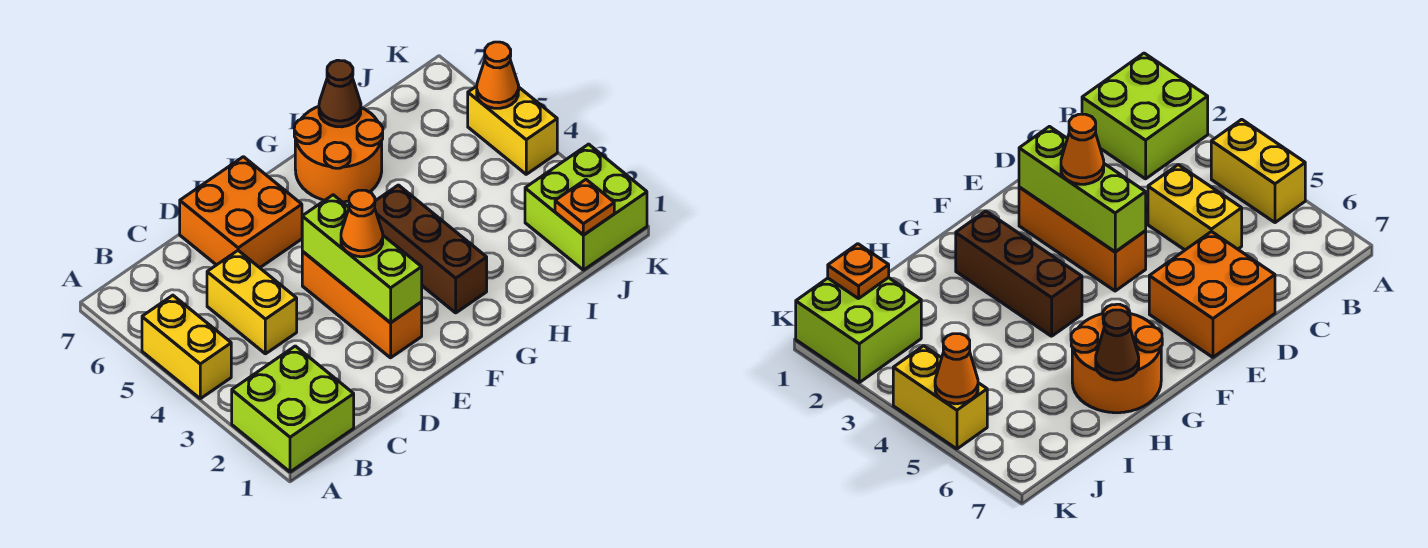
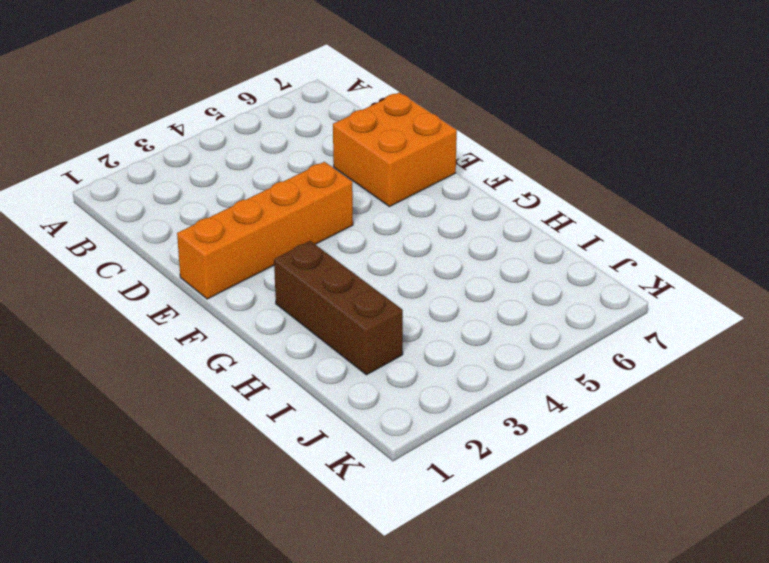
orange 1x4 brick [177,162,353,299] -> orange 1x3 brick [302,251,422,358]
brown 1x3 brick [274,241,403,375] -> brown 1x3 brick turned to [375,185,487,313]
none -> lime 2x2 brick [232,346,354,472]
none -> yellow 1x2 brick [142,295,231,399]
none -> yellow 1x2 brick [207,251,297,354]

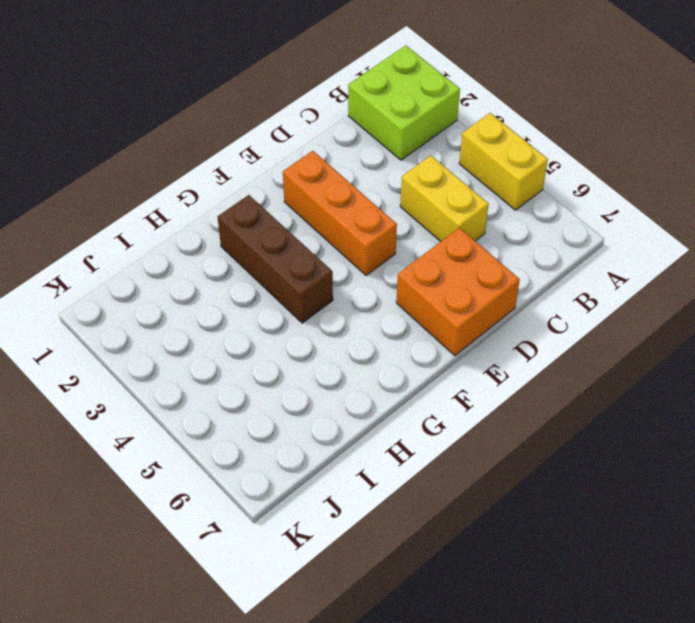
none -> orange 2x2 round brick [294,106,383,202]
none -> lime 2x2 brick [525,144,647,270]
none -> yellow 1x2 brick [468,86,557,174]

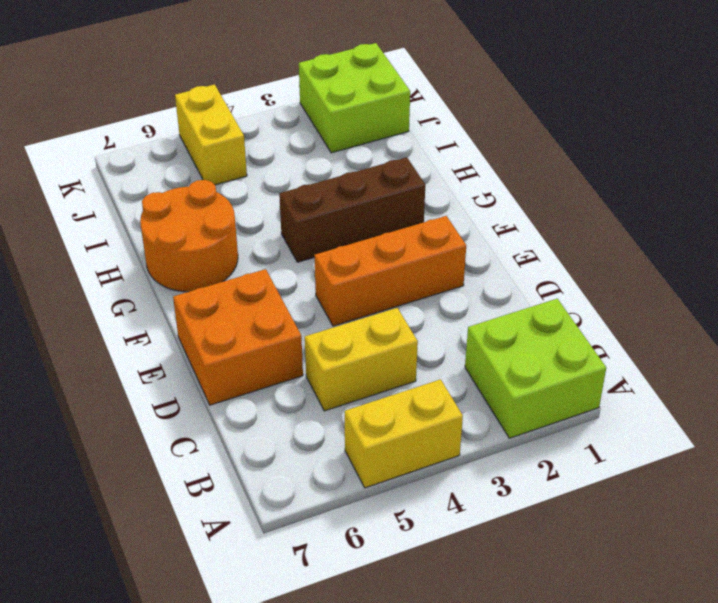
yellow 1x2 brick [175,84,247,185] -> yellow 1x2 brick turned to [468,86,557,174]
none -> lime 1x3 brick [302,195,422,323]
none -> brown 1x1 cone [319,60,361,127]
none -> orange 1x1 plate [555,180,614,235]

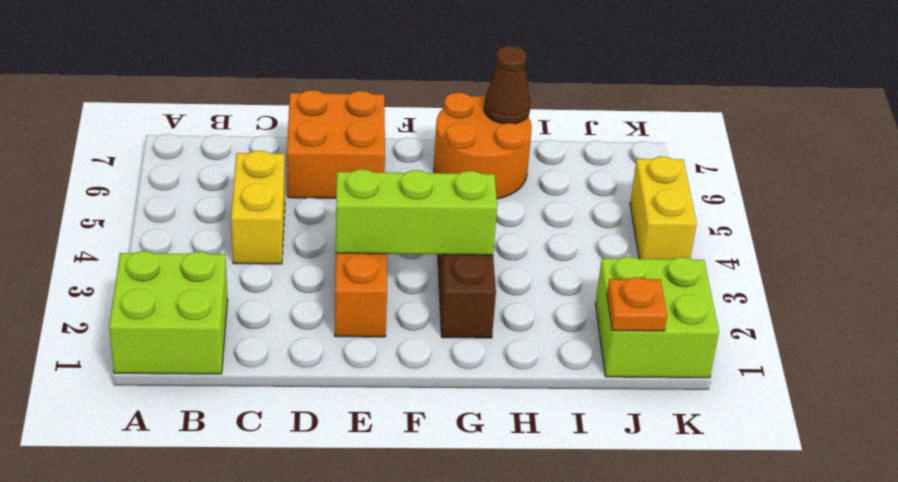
lime 1x3 brick [336,169,497,255] -> lime 1x3 brick turned to [302,195,422,323]
none -> yellow 1x2 brick [142,295,231,399]
none -> orange 1x1 cone [477,42,519,108]
none -> orange 1x1 cone [341,190,383,257]

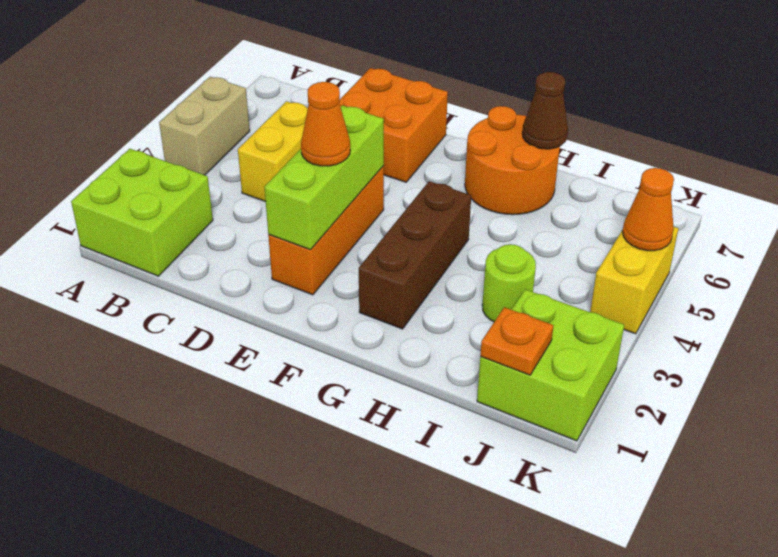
tan 1x2 brick [159,77,250,175] -> yellow 1x2 brick [142,295,231,399]
lime 1x1 round brick [482,244,536,322] -> none

